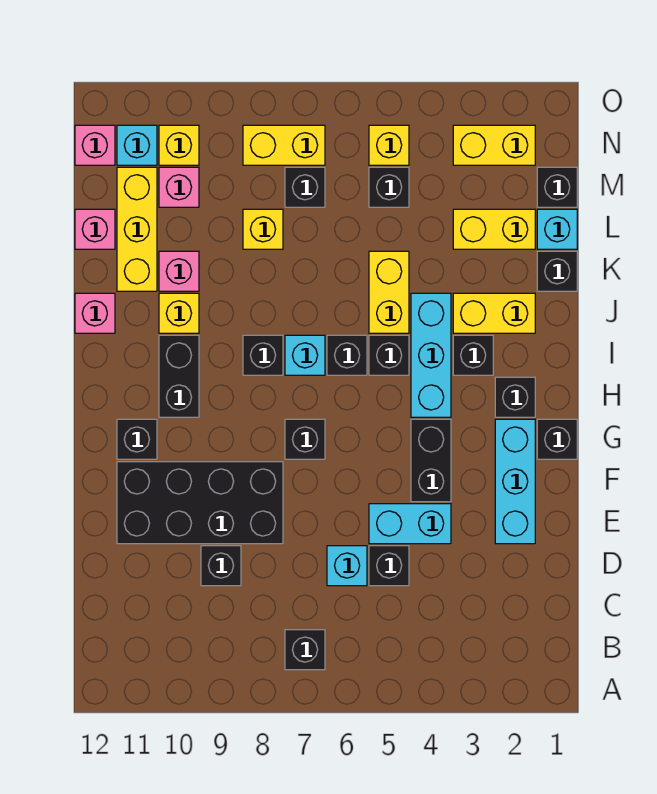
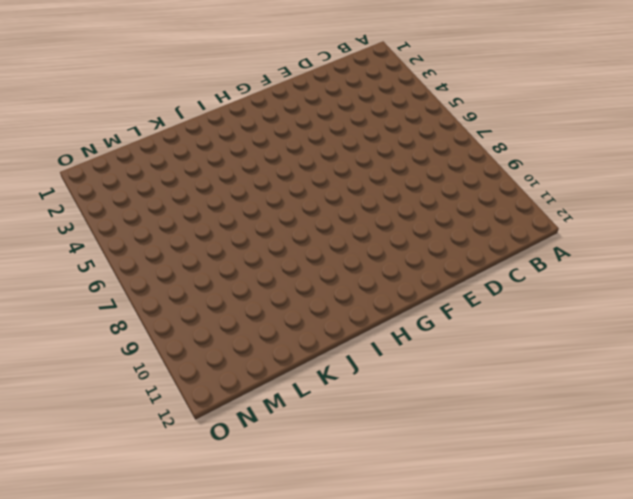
none -> black 1x1 brick [285,630,325,670]
none -> black 1x1 brick [369,546,409,586]
none -> cyan 1x1 brick [327,546,367,586]
none -> black 1x1 brick [201,546,241,586]

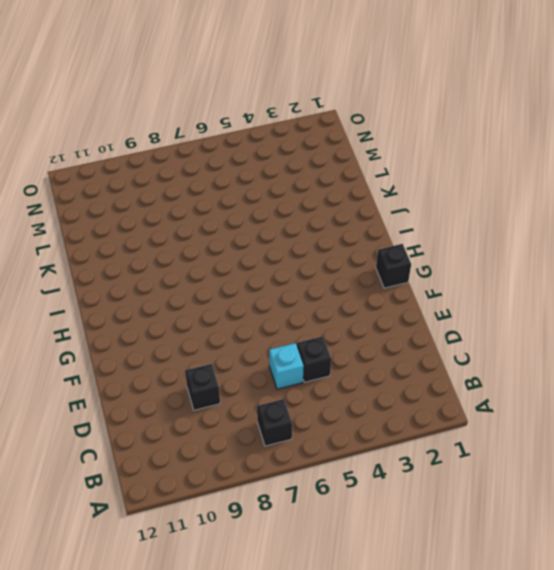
none -> cyan 1x3 brick [495,419,535,544]
none -> cyan 1x2 brick [369,504,451,544]
none -> black 2x4 brick [117,462,283,544]
none -> black 1x2 brick [411,419,451,502]

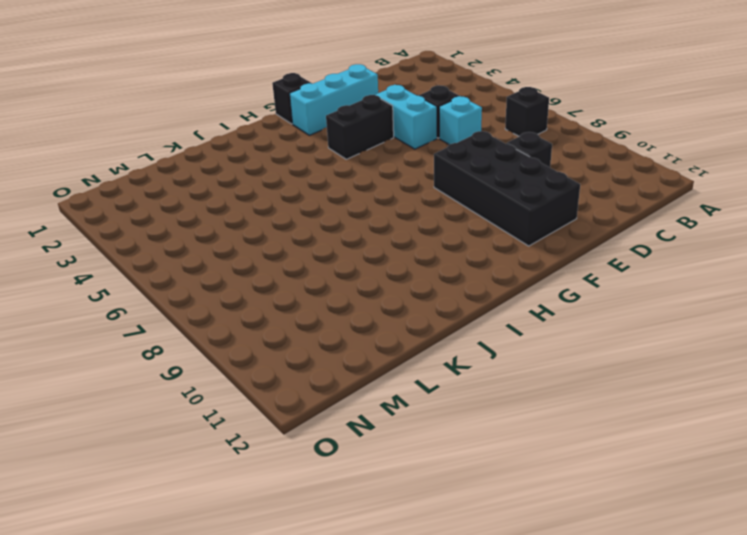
none -> black 1x1 brick [285,419,325,459]
none -> black 1x1 brick [117,419,157,459]
none -> black 1x1 brick [495,377,535,417]
none -> cyan 1x3 brick [411,293,451,417]

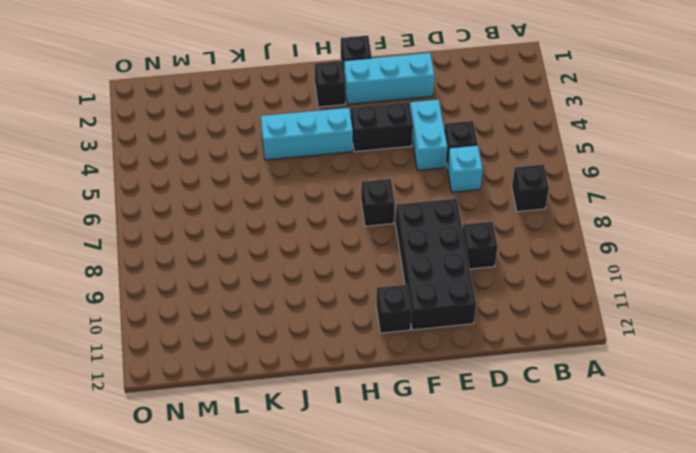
none -> black 1x2 brick [159,335,199,417]
none -> black 1x1 brick [453,335,493,375]
none -> black 1x1 brick [369,335,409,375]
none -> black 1x1 brick [327,335,367,375]

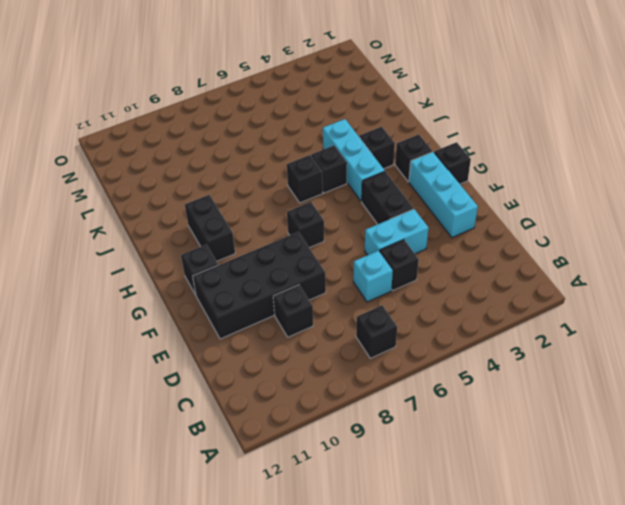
none -> cyan 1x1 brick [285,335,325,375]
none -> black 1x1 brick [243,335,283,375]
none -> yellow 1x2 brick [453,293,535,333]
none -> yellow 1x2 brick [369,251,409,333]

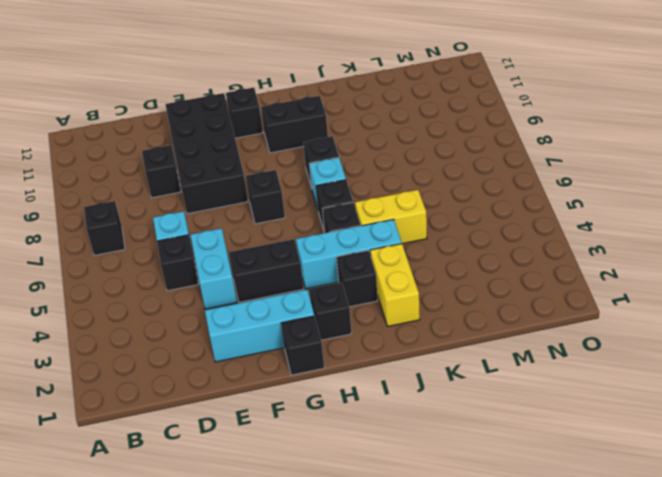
none -> yellow 1x1 brick [159,293,199,333]
none -> pink 1x1 brick [75,293,115,333]
none -> black 1x1 brick [537,251,577,291]
none -> pink 1x1 brick [159,251,199,291]

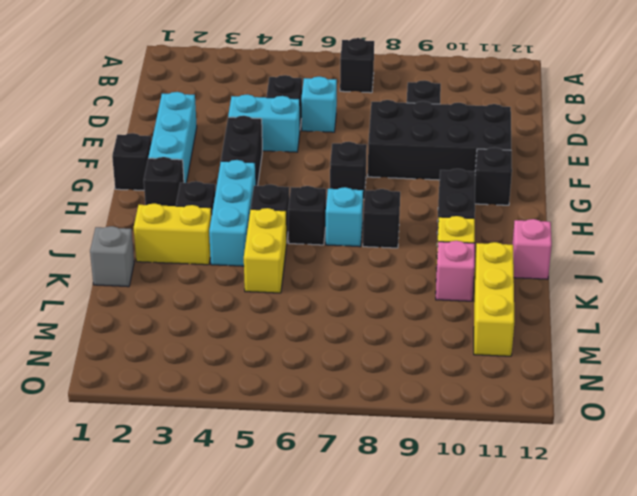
grey 1x1 brick [90,226,134,287] -> black 1x1 brick [537,251,577,291]
none -> cyan 1x1 brick [537,209,577,249]
none -> yellow 1x2 brick [453,209,535,249]
none -> yellow 1x1 brick [243,209,283,249]
none -> pink 1x1 brick [75,209,115,249]

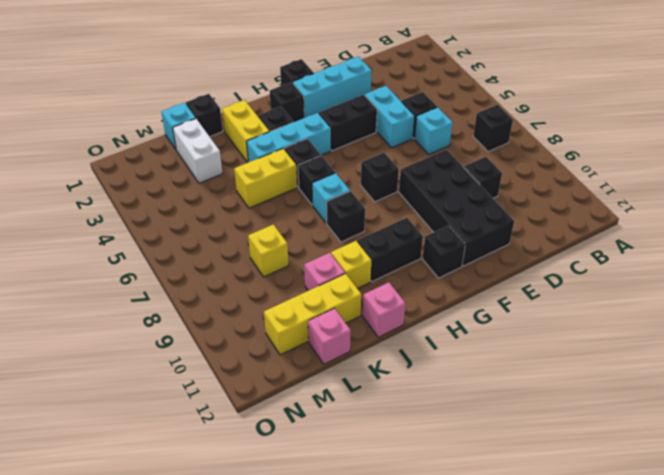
white 1x2 brick [173,119,223,183] -> yellow 1x2 brick [453,209,535,249]
none -> black 1x1 brick [537,167,577,207]
none -> black 1x1 brick [369,167,409,207]
none -> black 1x1 brick [285,167,325,207]
none -> pink 1x1 brick [159,167,199,207]

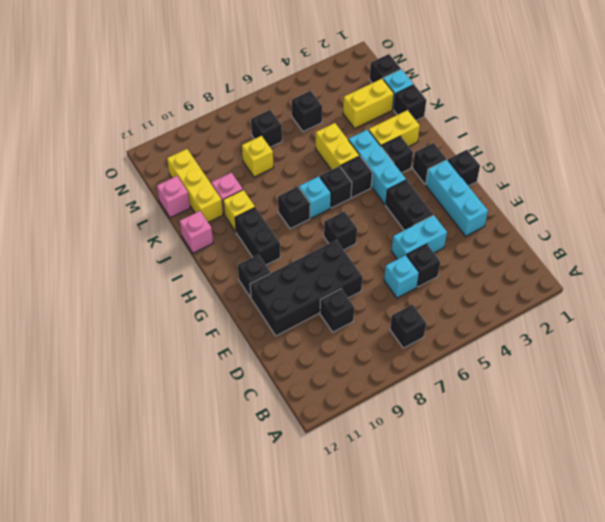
none -> pink 1x1 brick [159,167,199,207]
none -> yellow 1x2 brick [453,125,535,165]
none -> yellow 1x1 brick [369,125,409,165]
none -> yellow 1x2 brick [243,125,325,165]

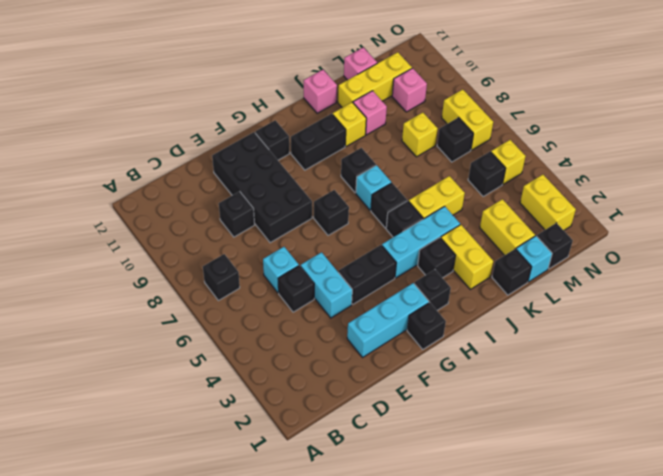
none -> yellow 1x1 brick [159,125,199,165]
none -> cyan 1x1 brick [117,125,157,165]
none -> pink 1x1 brick [75,125,115,165]

